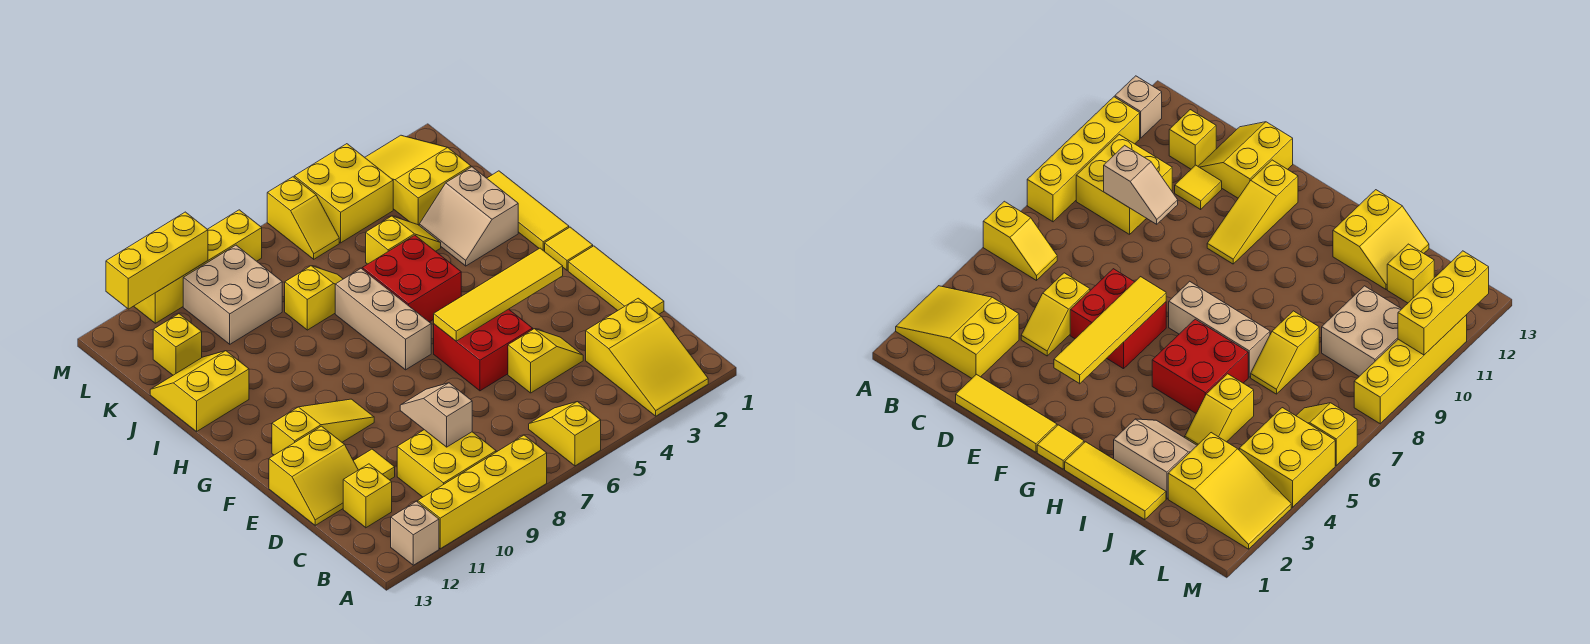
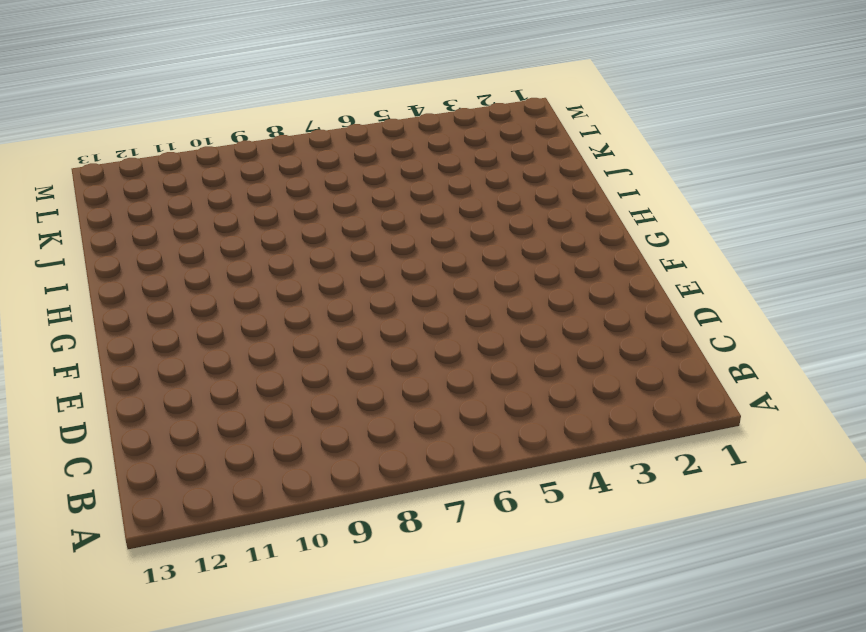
none -> yellow 2x3 slope [586,298,708,416]
none -> yellow 1x2 slope [529,402,601,466]
none -> yellow 1x4 brick [418,435,547,549]

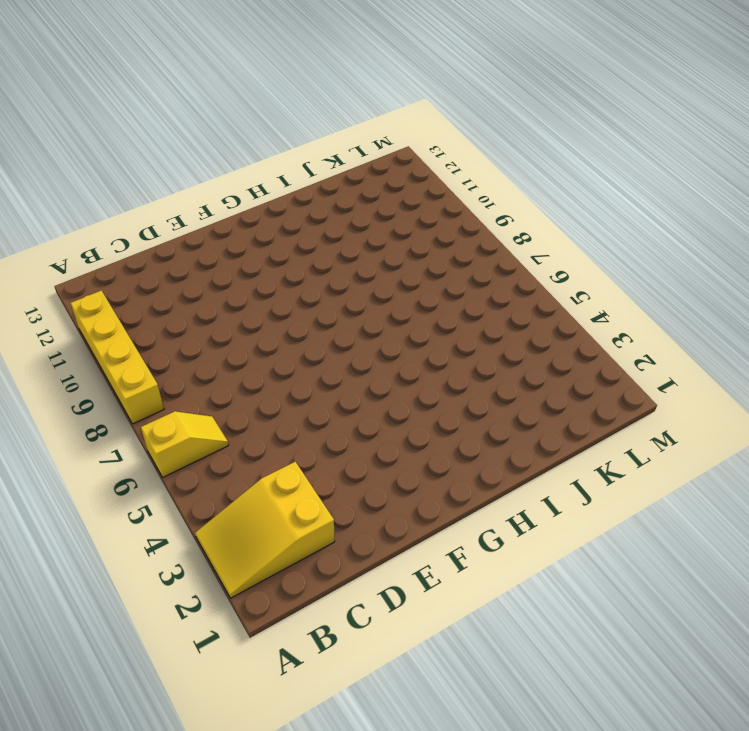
none -> tan 1x1 brick [391,501,439,565]
none -> yellow 2x2 brick [397,430,496,497]
none -> yellow 1x1 brick [343,464,392,528]

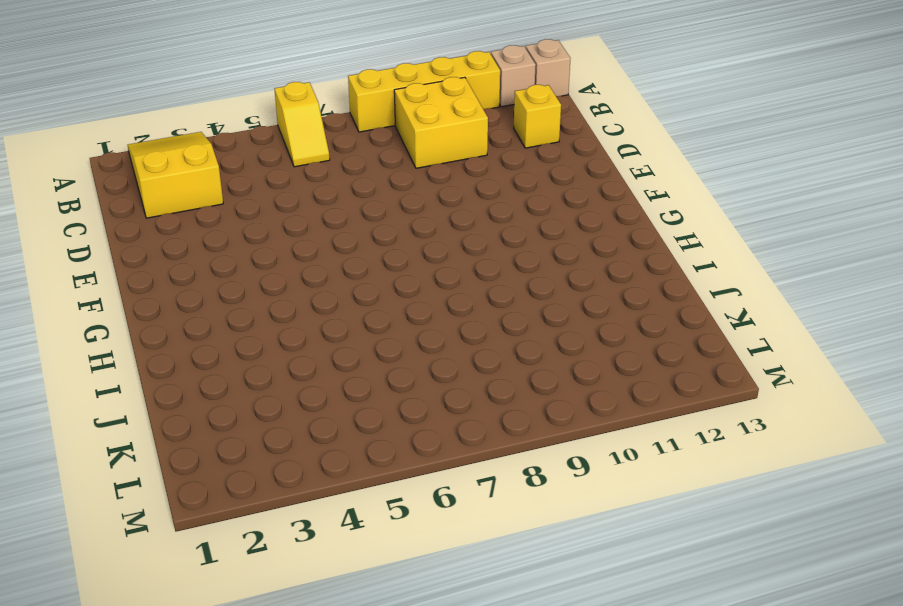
tan 1x1 brick [526,39,571,96] -> none
none -> yellow 1x3 tile [568,246,664,314]
none -> yellow 1x2 slope [508,329,583,393]
none -> yellow 1x1 tile [353,449,395,480]

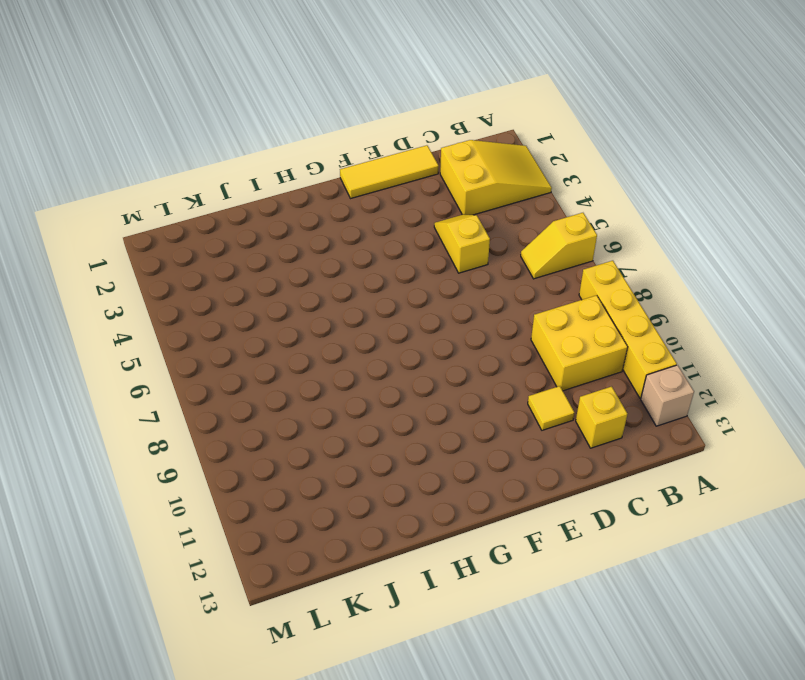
none -> yellow 2x2 slope [269,426,358,525]
none -> red 2x2 brick [434,309,533,391]
none -> yellow 1x3 slope [272,399,374,455]

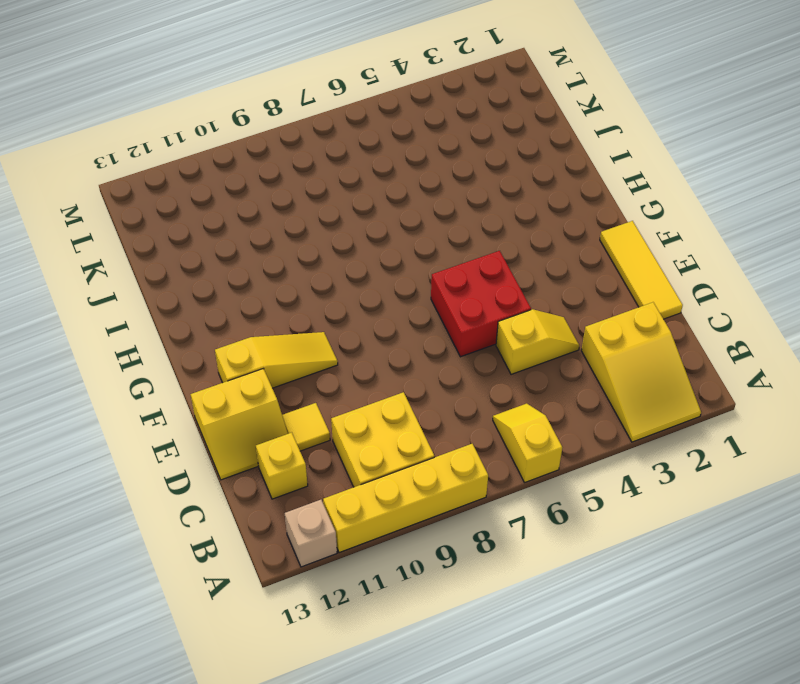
none -> yellow 1x1 tile [544,227,593,270]
none -> tan 1x3 brick [335,269,431,370]
none -> yellow 1x3 tile [487,171,569,251]

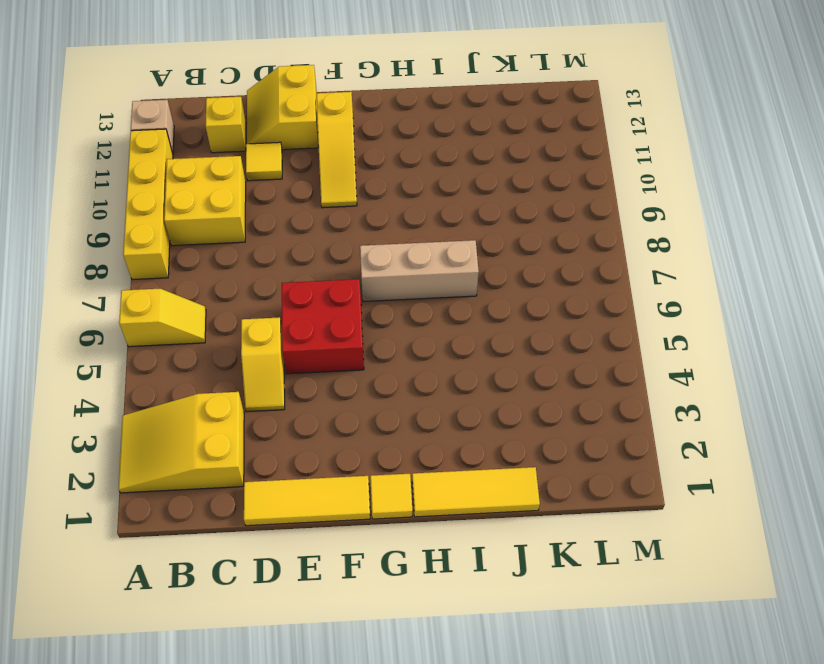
none -> red 2x2 brick [362,235,461,322]
none -> tan 2x2 slope [419,167,518,266]
none -> yellow 2x2 slope [150,351,249,432]

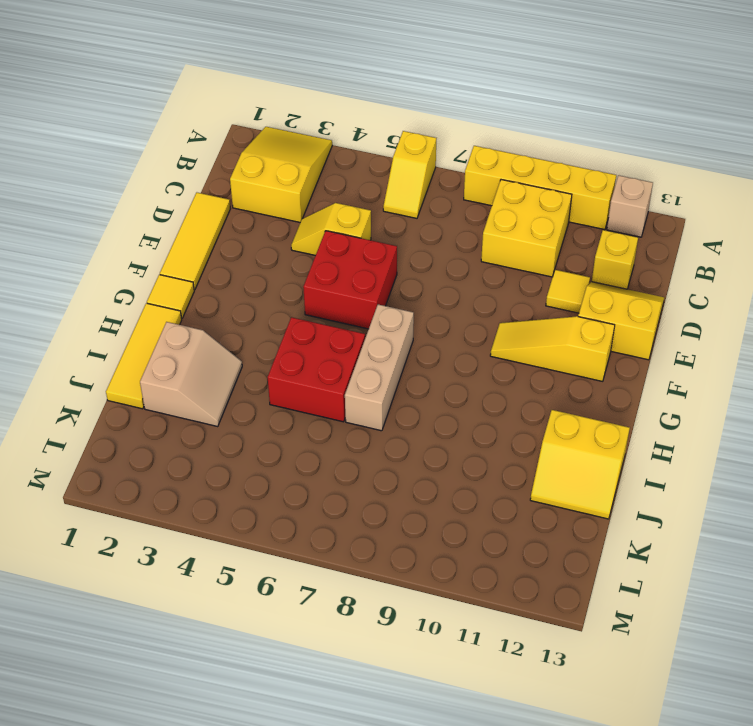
none -> yellow 1x2 slope [366,216,441,264]
none -> yellow 1x2 slope [285,266,343,330]
none -> yellow 2x3 slope [365,135,471,225]

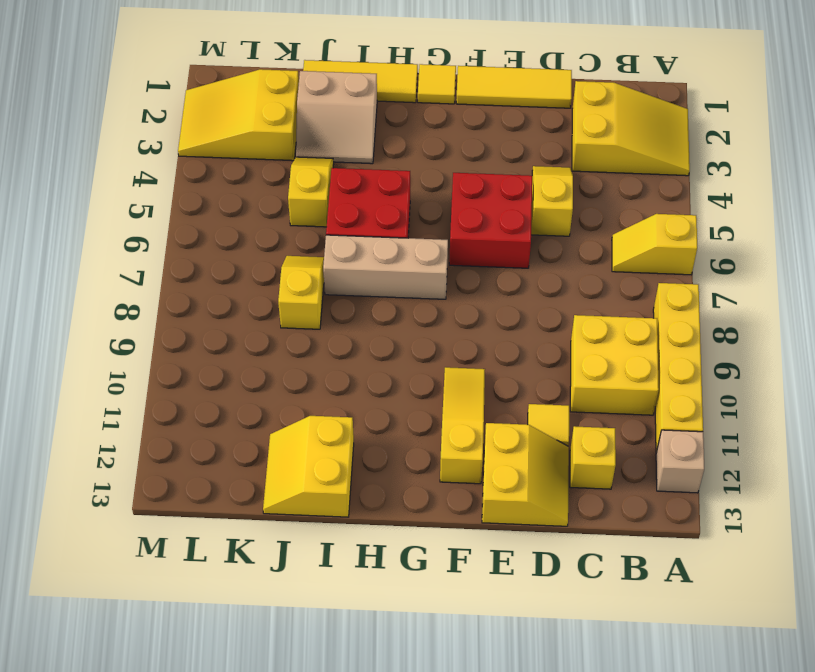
none -> tan 2x2 brick [183,245,282,344]
none -> yellow 1x1 brick [153,314,202,375]
none -> yellow 2x2 brick [294,144,393,243]

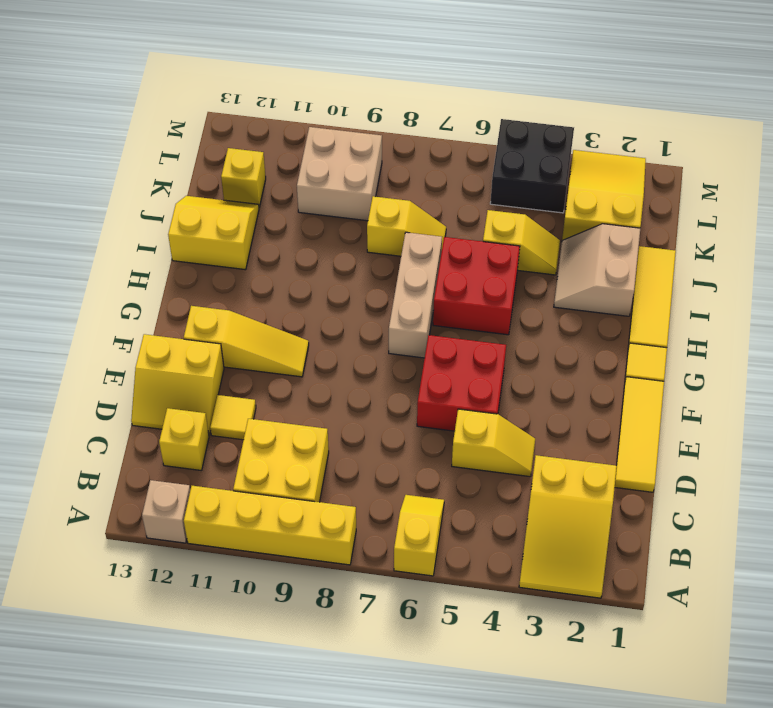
black 2x2 brick [490,119,574,213] -> yellow 2x2 brick [294,144,393,243]
none -> yellow 1x2 slope [267,177,339,259]
none -> yellow 1x4 brick [134,210,262,323]
none -> tan 1x2 slope [400,383,472,447]

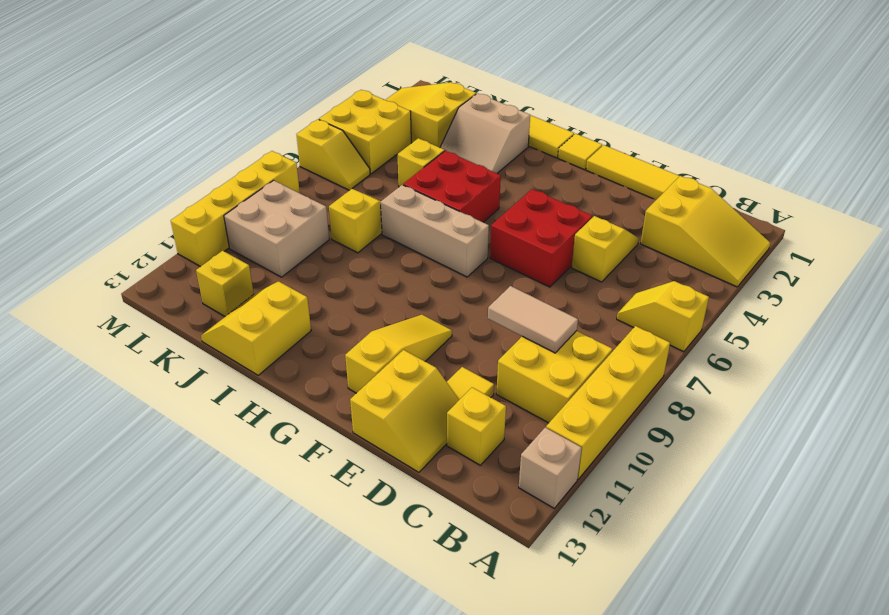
tan 1x2 tile [488,286,578,353] -> tan 1x2 slope [400,383,472,447]
none -> yellow 1x4 tile [434,248,563,341]
none -> yellow 1x3 brick [106,212,208,309]

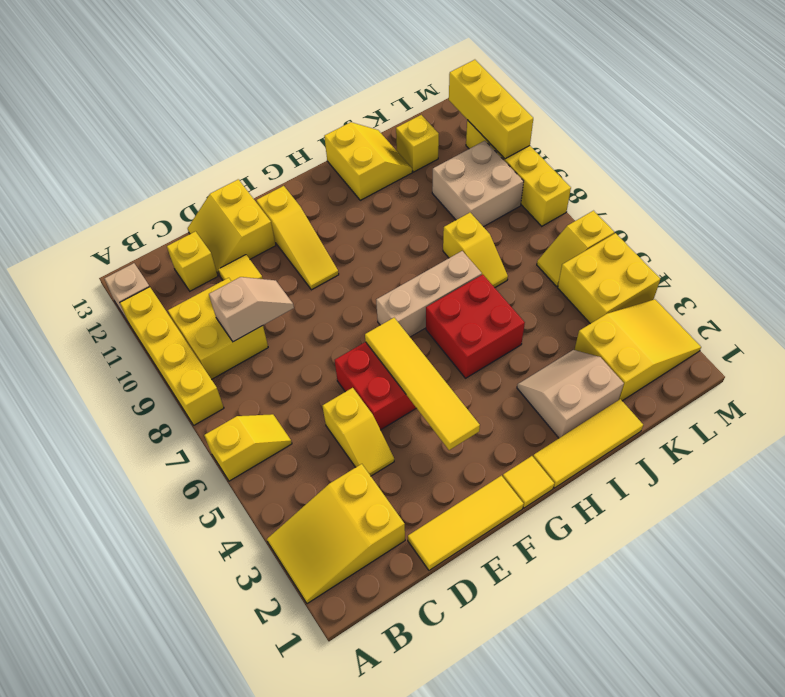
none -> yellow 1x2 slope [366,216,441,264]

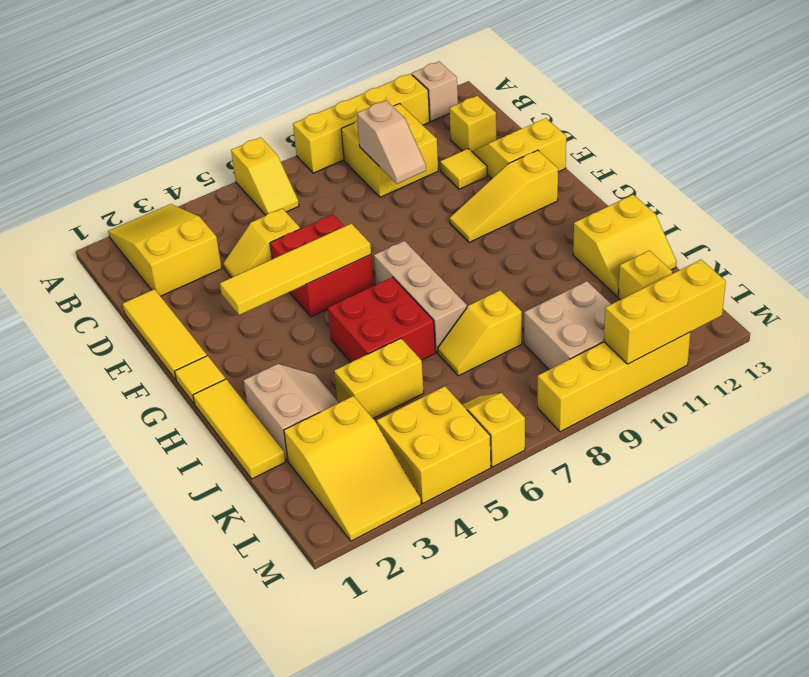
yellow 1x2 brick [334,338,424,418] -> yellow 1x2 slope [366,216,441,264]

